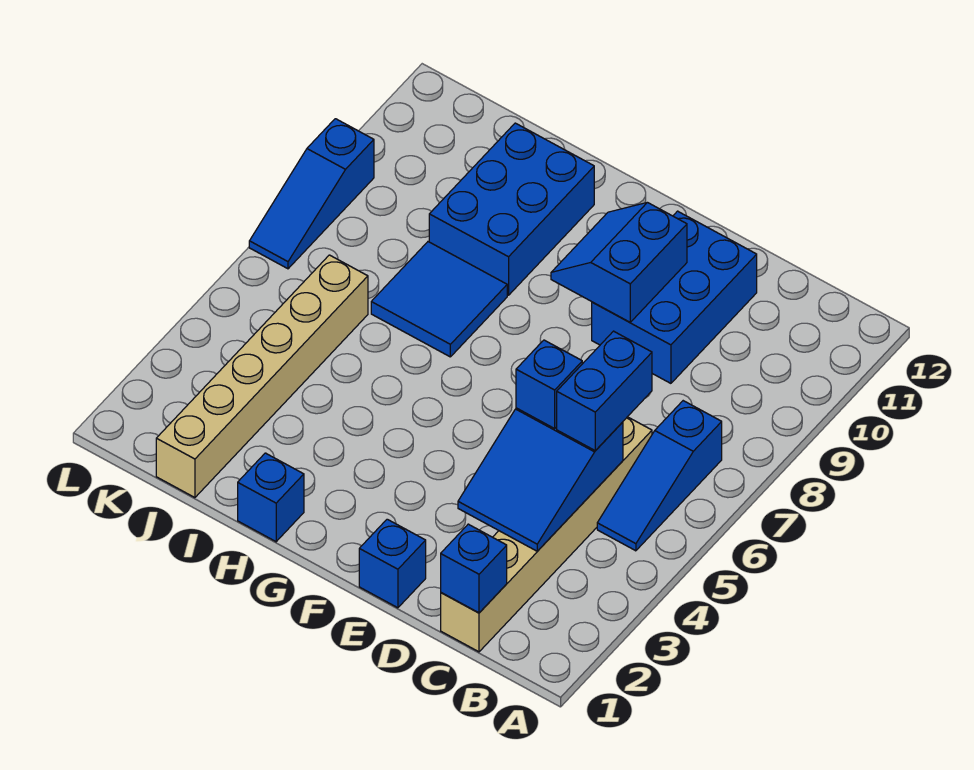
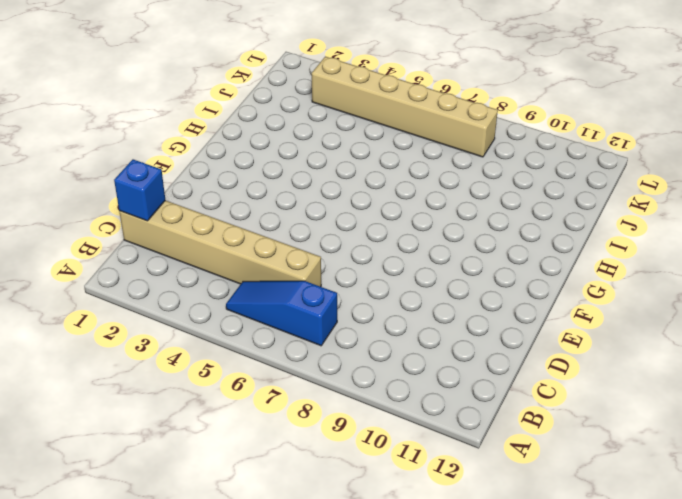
tan 1x6 brick [312,57,498,157] -> tan 1x6 brick moved to [156,255,368,498]
none -> blue 2x3 brick [592,211,757,383]
none -> blue 1x1 brick [359,519,426,608]
none -> blue 1x1 brick [238,453,304,542]

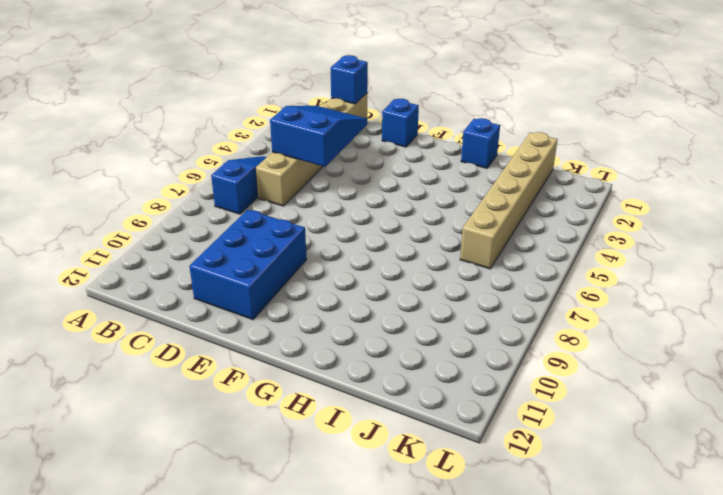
none -> blue 2x2 tile [371,242,507,357]
none -> blue 2x3 brick [429,123,594,295]
none -> blue 1x3 slope [249,119,374,269]

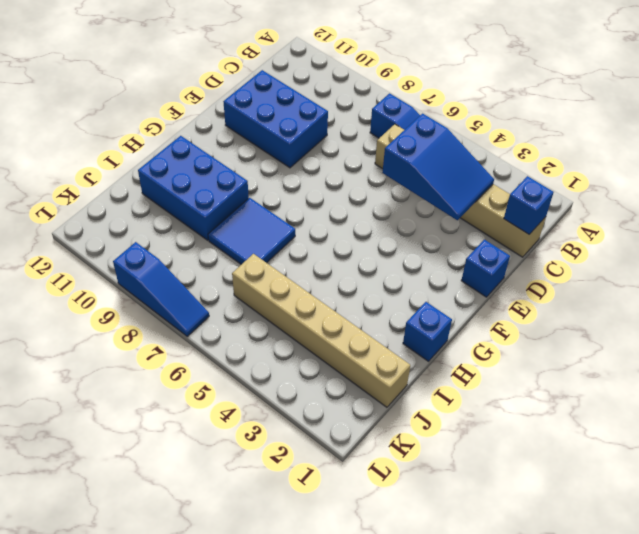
none -> blue 2x2 slope [551,202,687,322]
none -> blue 1x2 brick [557,331,652,451]
none -> blue 1x1 brick [516,340,582,428]

